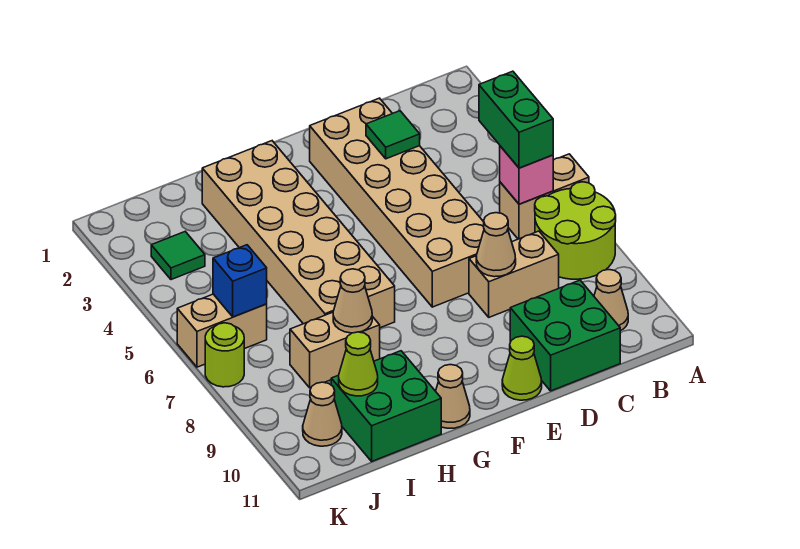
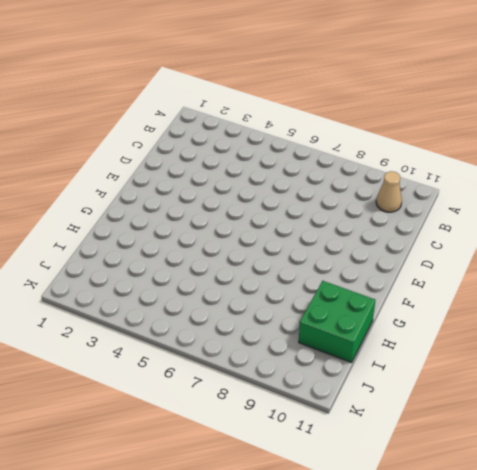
none -> tan 1x2 brick [500,154,589,239]
none -> lime 2x2 round brick [535,182,616,279]
none -> tan 1x2 brick [469,231,559,317]

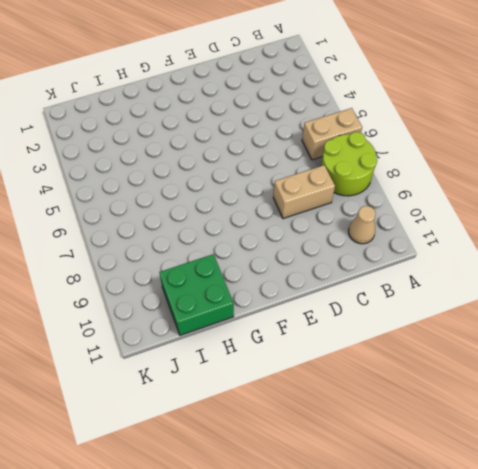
none -> green 2x2 brick [510,280,620,391]
none -> tan 2x6 brick [310,98,484,307]
none -> lime 1x1 cone [502,336,542,400]

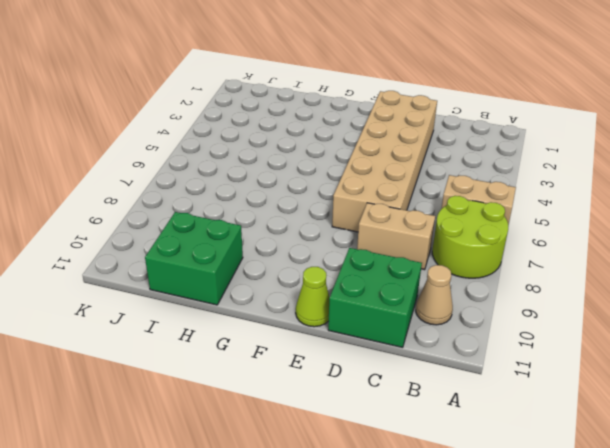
none -> tan 2x6 brick [202,141,395,328]
none -> tan 1x1 cone [436,365,470,428]
none -> tan 1x2 brick [290,312,380,388]

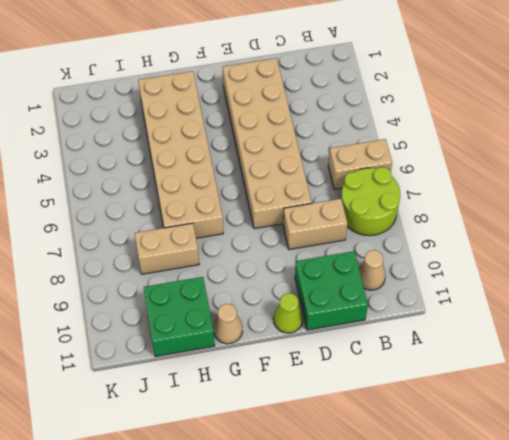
none -> green 1x1 tile [151,232,205,280]
none -> tan 1x2 brick [177,294,267,367]
none -> tan 1x1 cone [303,382,342,446]

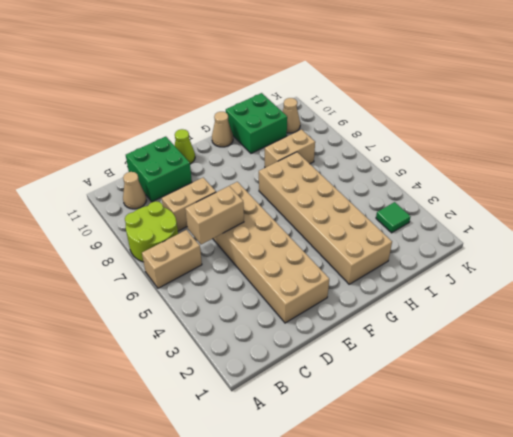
tan 1x2 brick [185,186,244,244] -> tan 1x2 brick moved to [177,294,267,367]
none -> lime 1x1 round brick [205,323,244,387]
none -> pink 1x1 brick [500,146,553,204]
none -> green 1x1 tile [366,111,420,159]

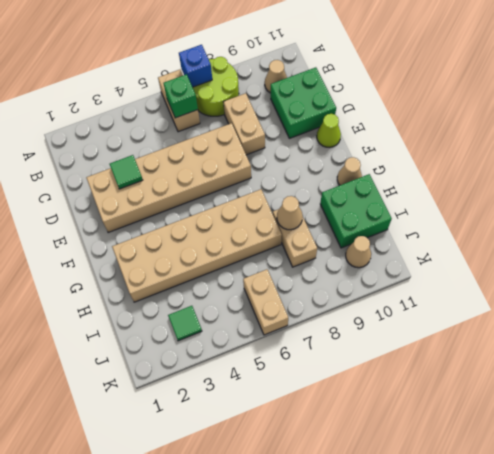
blue 1x1 brick [179,45,212,87] -> blue 1x1 brick moved to [213,245,267,317]
green 1x1 brick [163,74,198,118] -> pink 1x1 brick [500,146,553,204]
none -> lime 1x1 round brick [205,323,244,387]
none -> tan 1x1 cone [476,213,516,277]
none -> lime 1x1 cone [339,332,378,396]

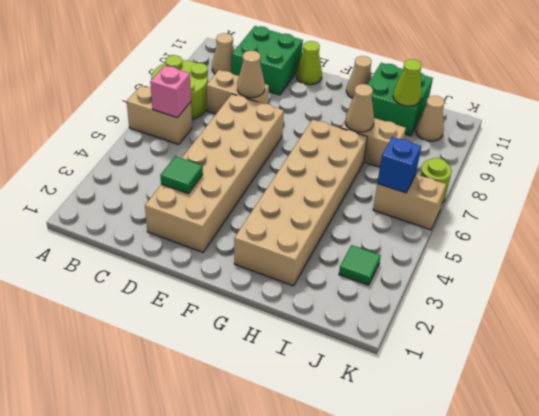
none -> green 1x2 brick [479,71,553,168]

